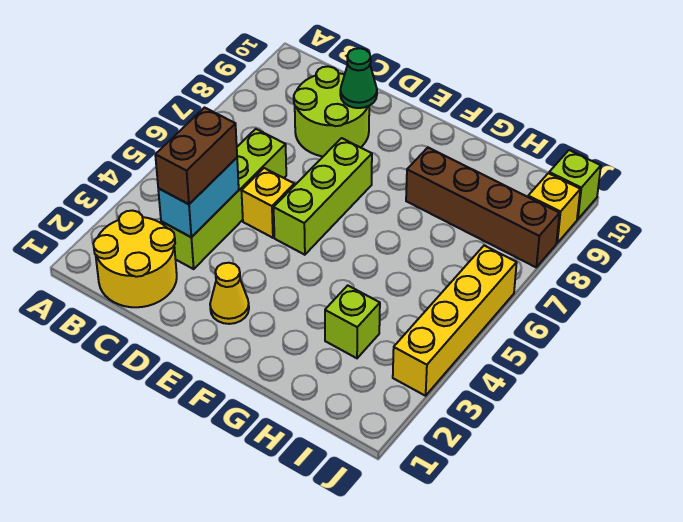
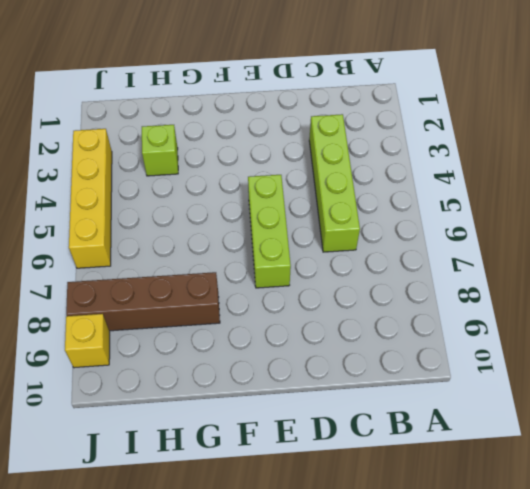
none -> yellow 2x2 round brick [93,211,177,307]
none -> lime 2x2 round brick [294,66,369,156]
none -> yellow 1x1 brick [241,168,294,238]

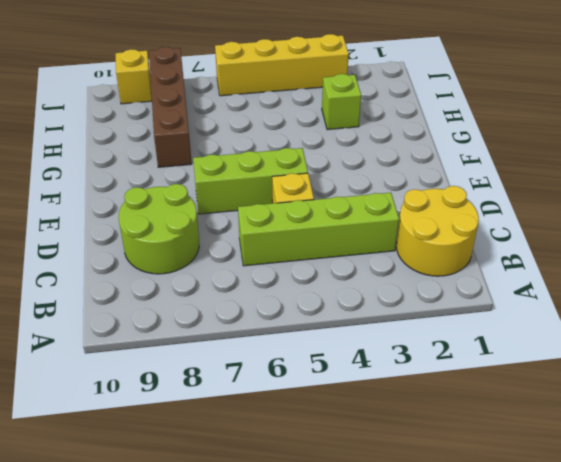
none -> yellow 1x1 cone [210,263,249,324]
none -> lime 1x1 brick [549,150,601,219]
none -> cyan 1x2 brick [158,158,239,237]

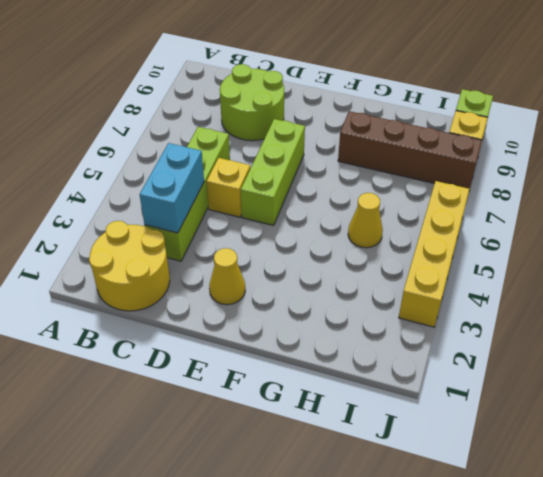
yellow 1x1 cone [348,193,383,248] -> none
none -> lime 1x1 brick [325,285,380,358]
none -> green 1x1 cone [340,48,377,108]
none -> brown 1x2 brick [155,108,237,204]

